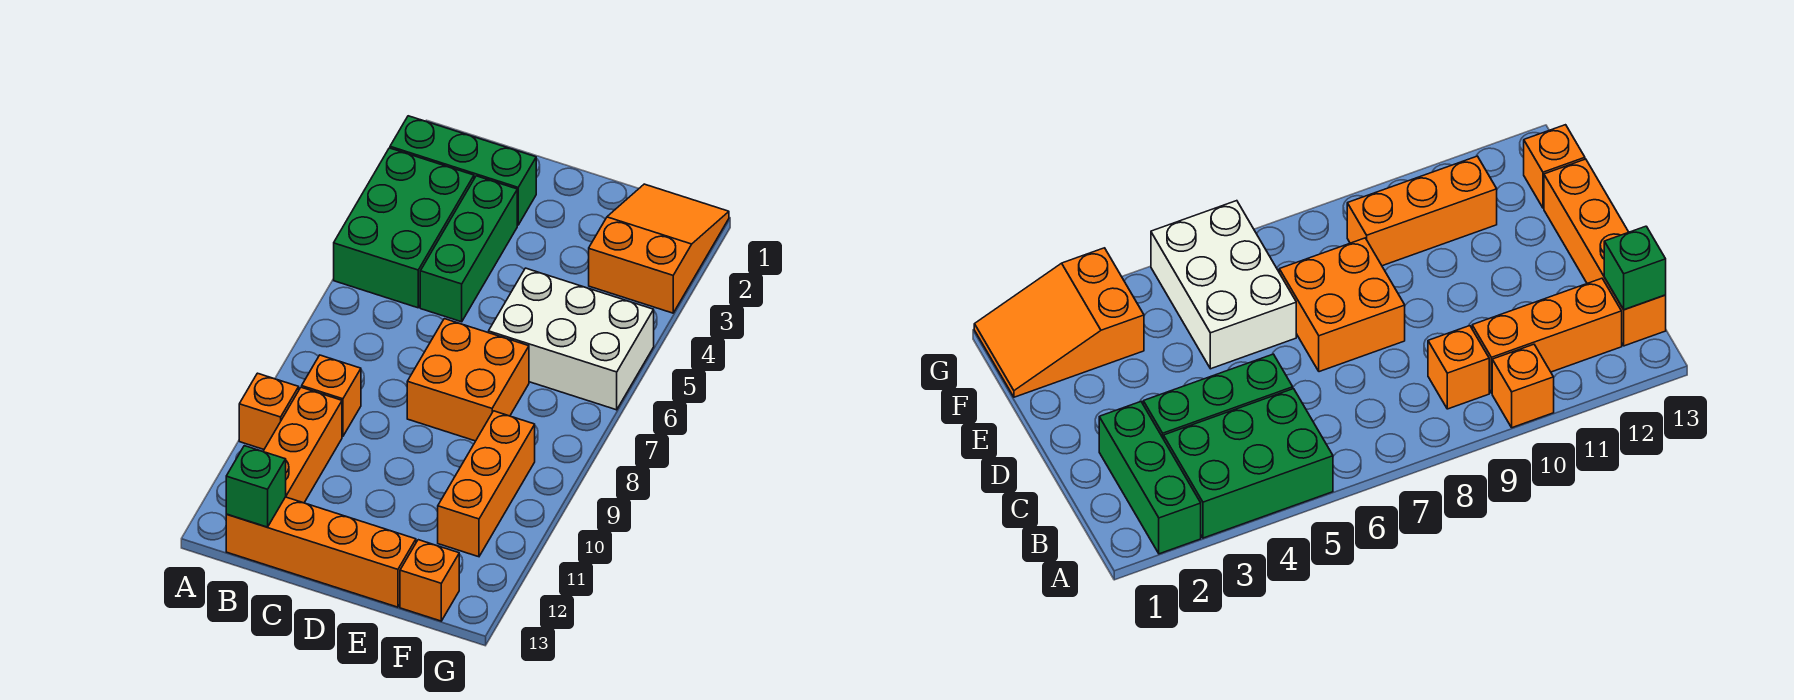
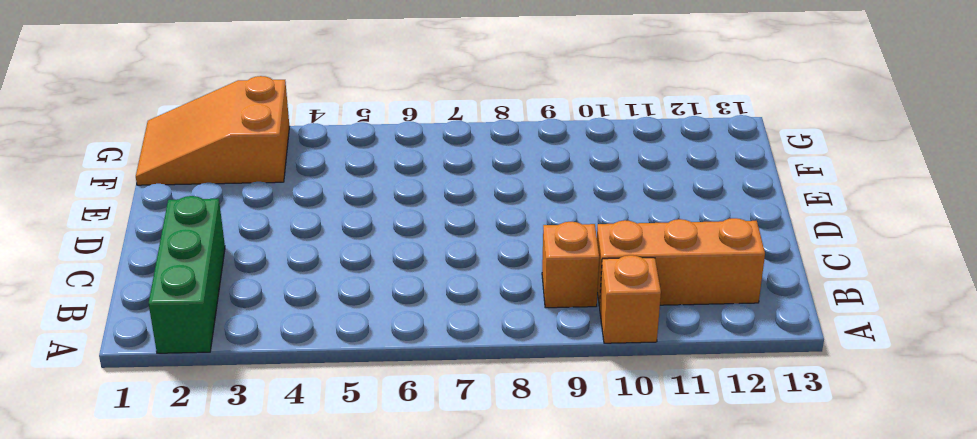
none -> green 2x3 brick [334,148,474,308]
none -> orange 1x4 brick [226,497,416,607]
none -> green 1x3 brick [420,176,517,322]

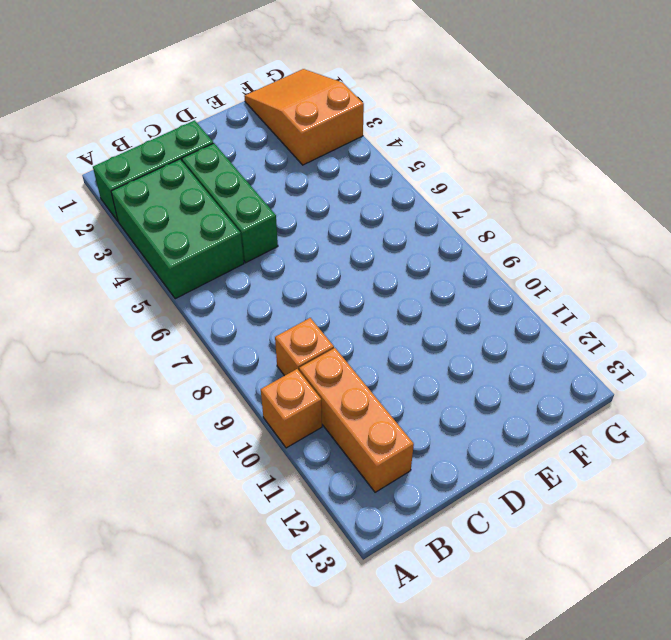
none -> orange 1x4 brick [226,497,416,607]
none -> orange 2x2 brick [407,319,529,441]
none -> white 2x3 brick [489,268,654,410]

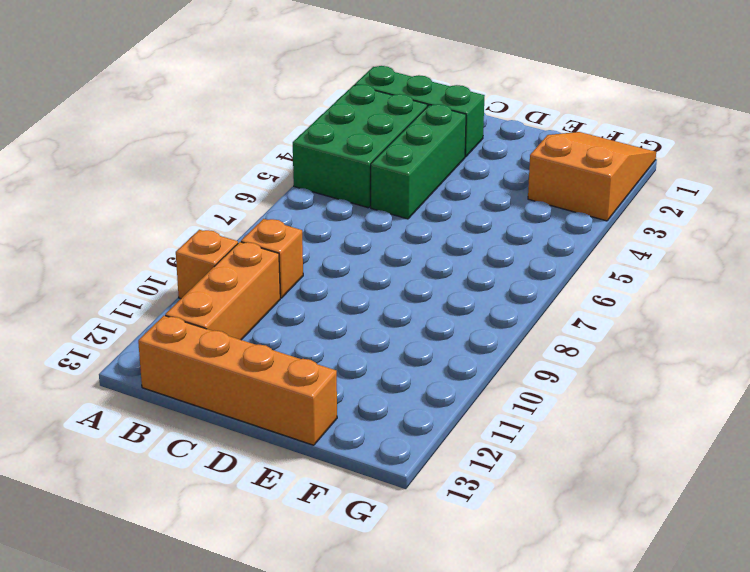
none -> orange 2x2 brick [407,319,529,441]
none -> white 2x3 brick [489,268,654,410]
none -> orange 1x3 brick [438,411,535,557]

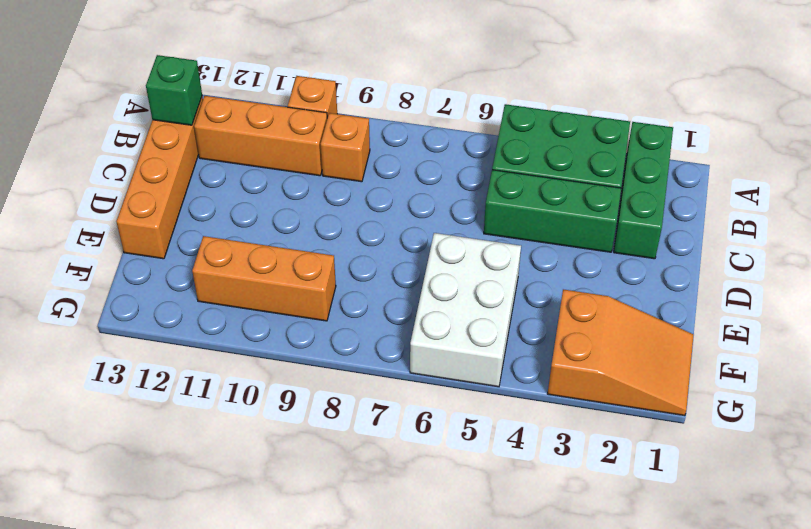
none -> orange 2x2 brick [407,319,529,441]
none -> orange 1x1 brick [400,540,459,621]

